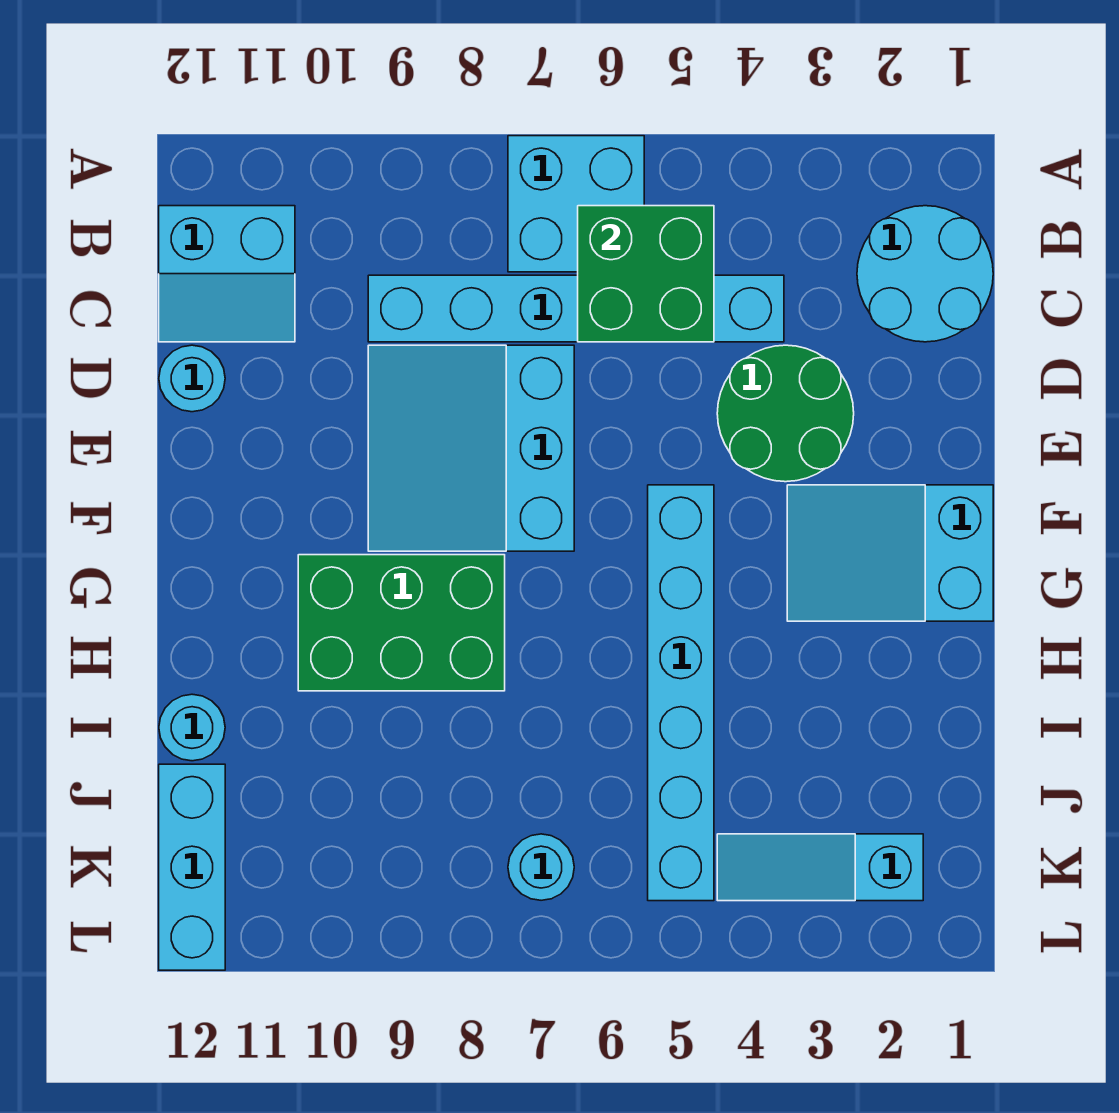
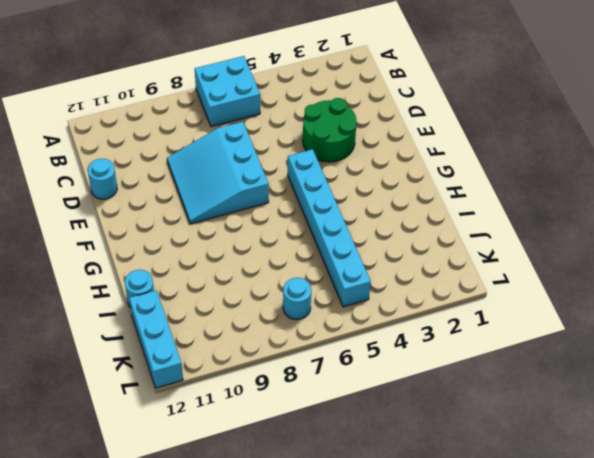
none -> cyan 2x2 round brick [857,206,993,342]
none -> cyan 2x2 slope [159,206,295,342]
none -> cyan 1x6 brick [368,275,784,342]

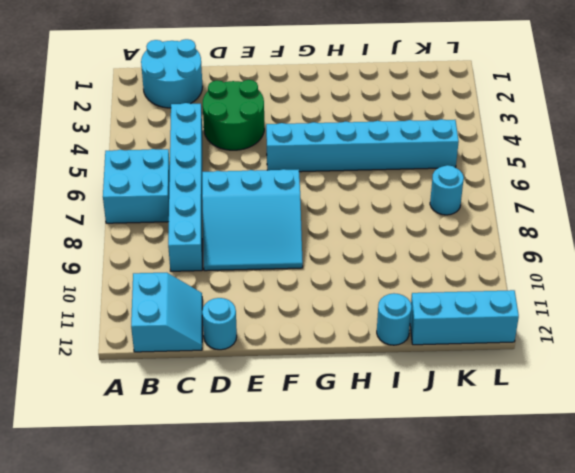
none -> cyan 2x3 slope [787,485,993,621]
none -> green 2x3 brick [298,555,505,691]
none -> cyan 1x3 slope [717,834,923,901]

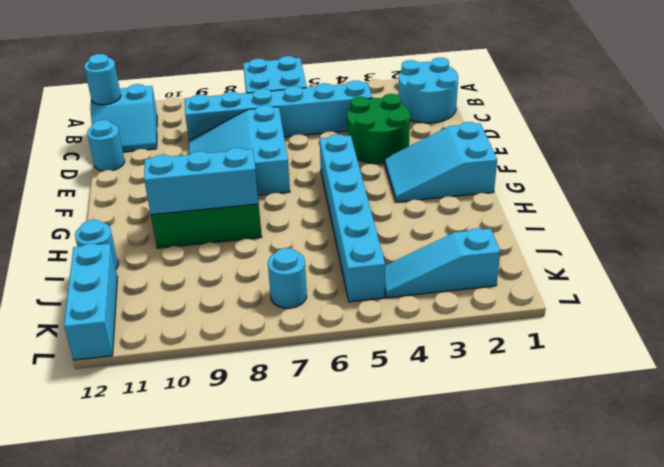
cyan 1x1 round brick [84,54,121,105] -> none
cyan 1x3 brick [144,148,259,215] -> none
none -> green 2x2 brick [578,206,714,342]

